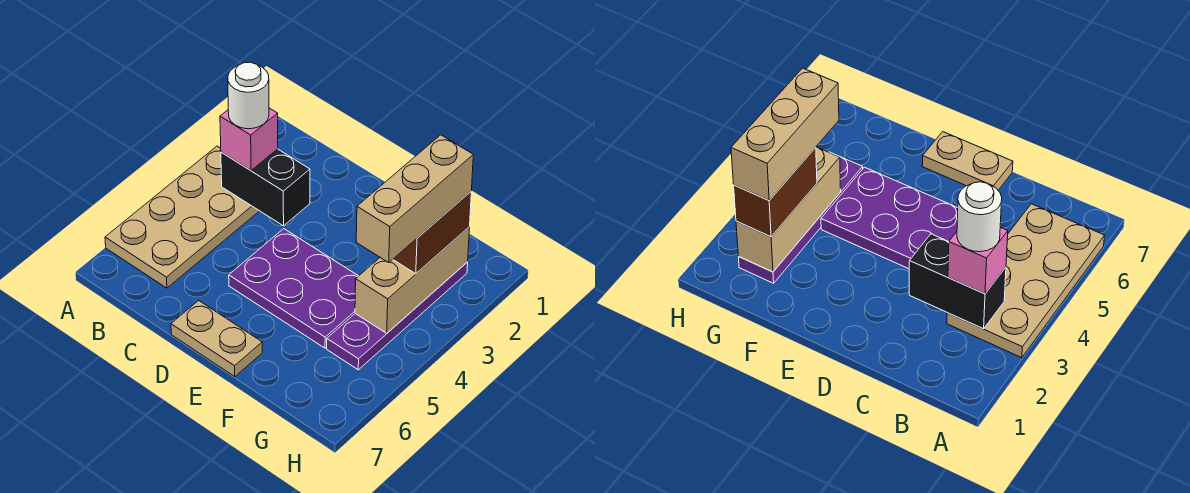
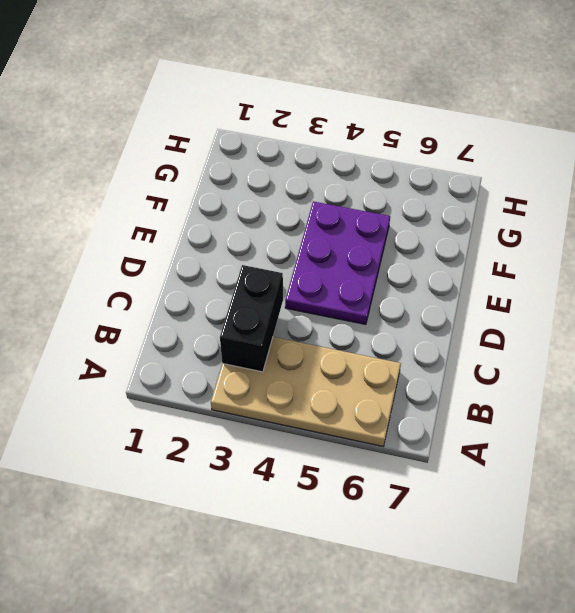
none -> tan 1x2 plate [171,300,262,377]
none -> purple 1x4 plate [327,262,468,370]

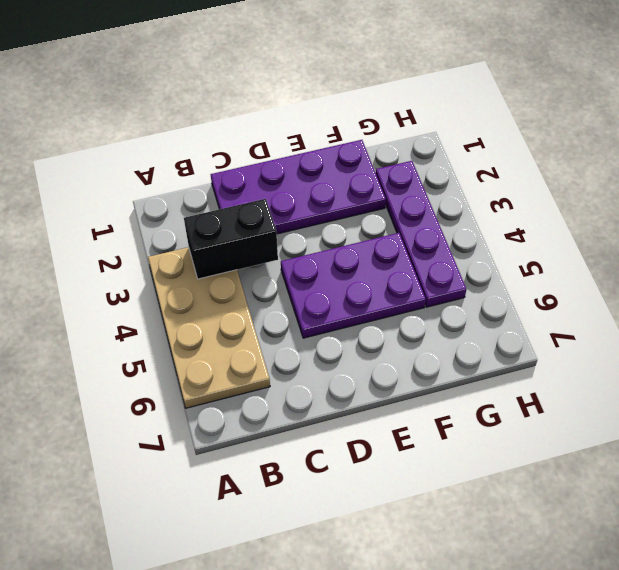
purple 2x4 plate [211,140,386,234] -> none
none -> tan 1x2 plate [171,300,262,377]
none -> tan 1x3 brick [355,227,470,333]

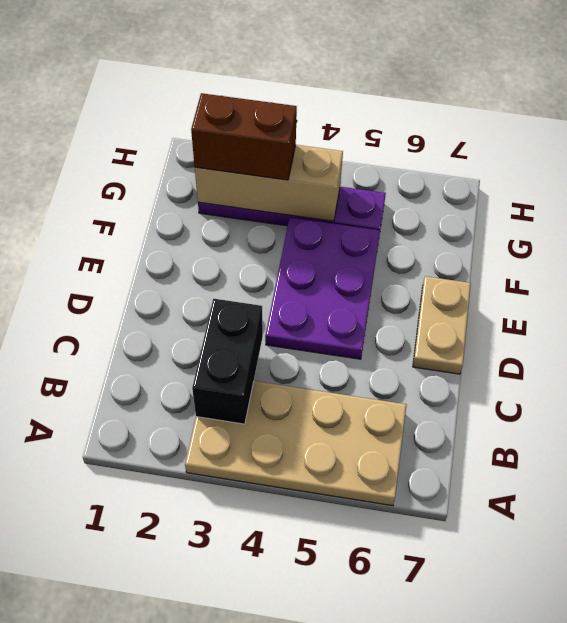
none -> pink 1x1 brick [220,108,278,170]
none -> white 1x1 round brick [228,62,269,129]

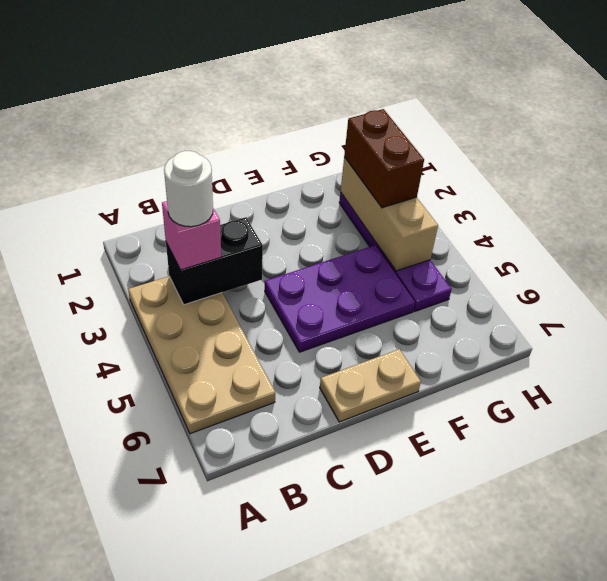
none -> tan 1x3 brick [356,135,473,262]

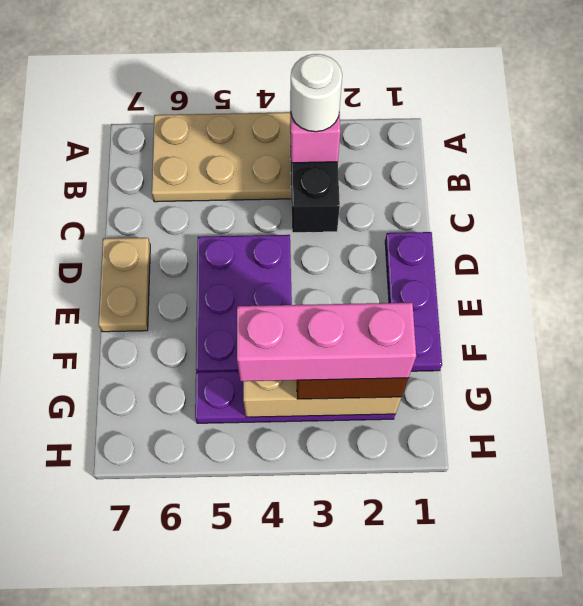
purple 1x3 plate [385,232,442,371] -> none
pink 1x3 brick [237,303,416,381] -> tan 1x3 brick [356,135,473,262]

